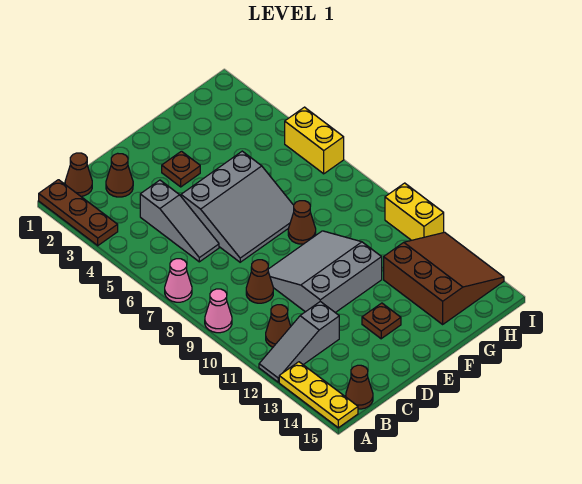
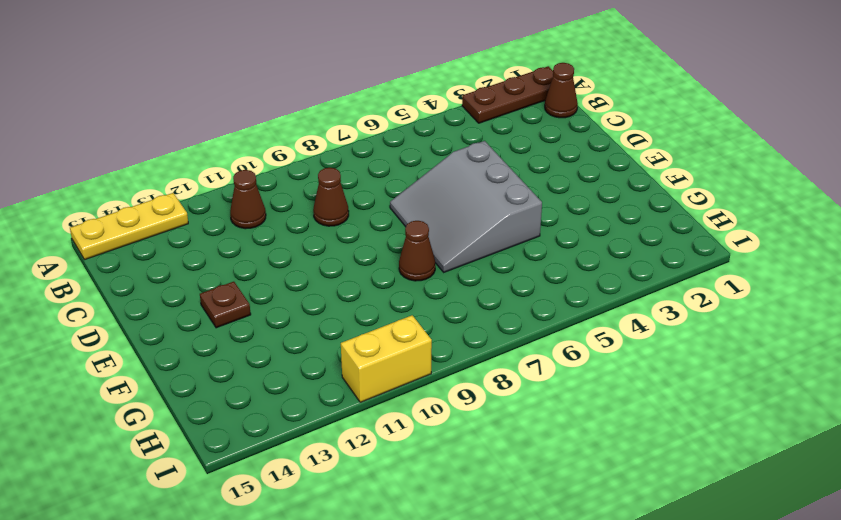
none -> pink 1x1 cone [165,259,192,302]
none -> pink 1x1 cone [205,289,232,333]
none -> grey 1x3 slope [259,301,339,382]

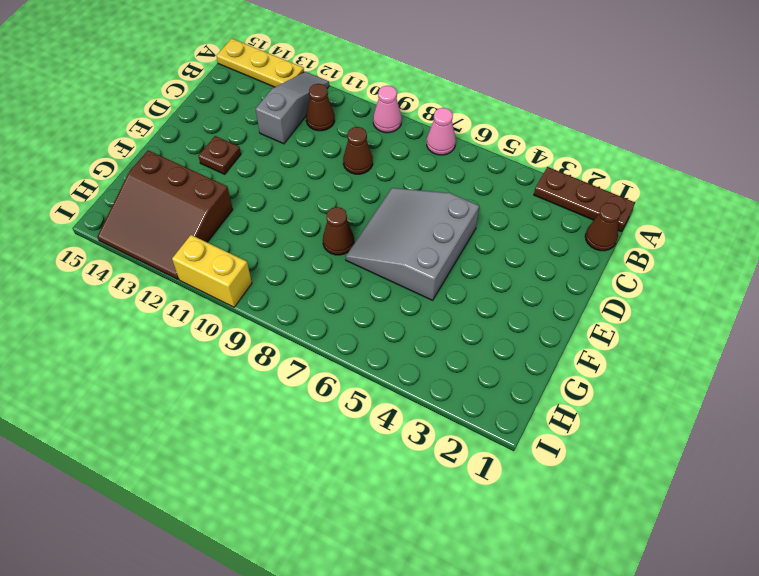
none -> brown 1x1 cone [346,365,373,409]
none -> brown 1x1 cone [106,153,133,197]
none -> grey 1x3 slope [140,180,219,262]

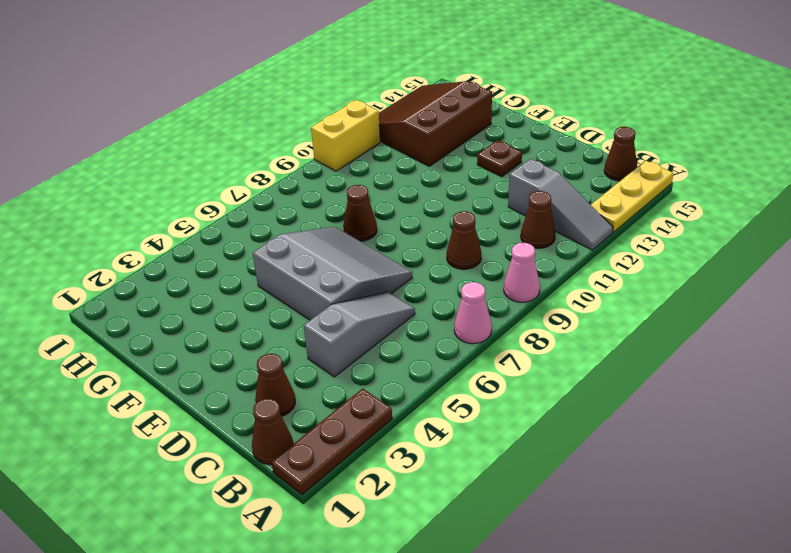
none -> grey 3x3 slope [268,231,382,313]
none -> brown 1x1 plate [162,151,200,187]
none -> yellow 1x2 brick [285,107,344,174]

